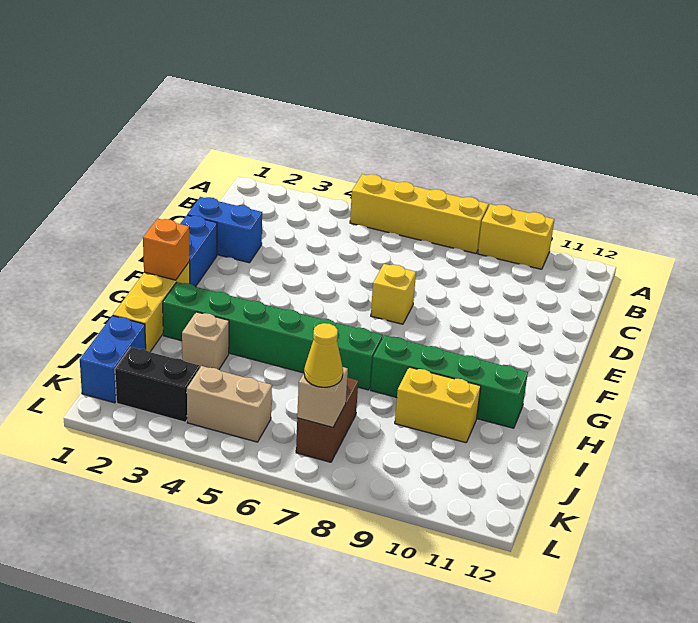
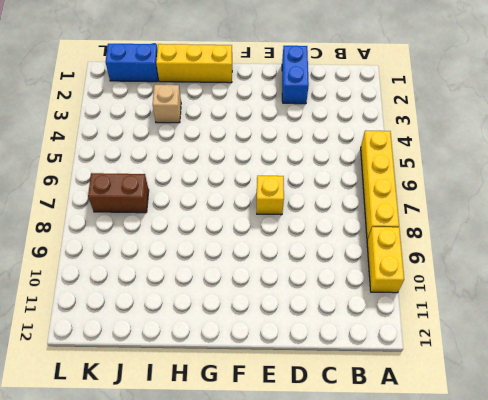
none -> blue 1x2 brick [180,215,217,287]
none -> green 1x6 brick [163,282,383,390]
none -> green 1x4 brick [371,335,528,428]

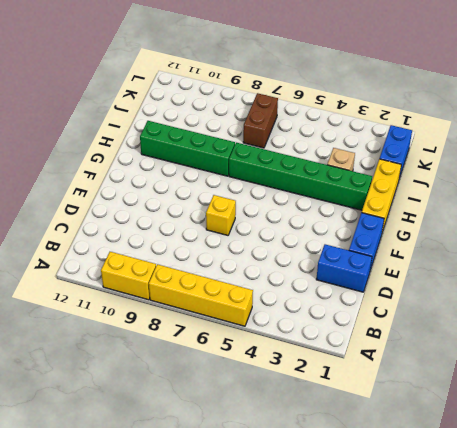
none -> yellow 1x2 brick [395,367,481,443]
none -> black 1x2 brick [115,347,200,422]
none -> tan 1x2 brick [187,366,272,442]

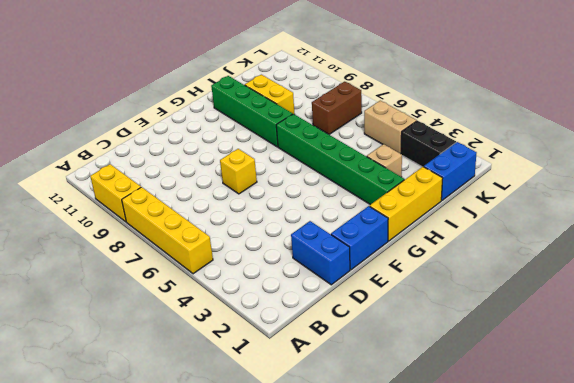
none -> orange 1x1 brick [143,219,190,280]
none -> tan 1x1 brick [297,367,348,427]
none -> yellow 1x1 cone [304,323,343,387]

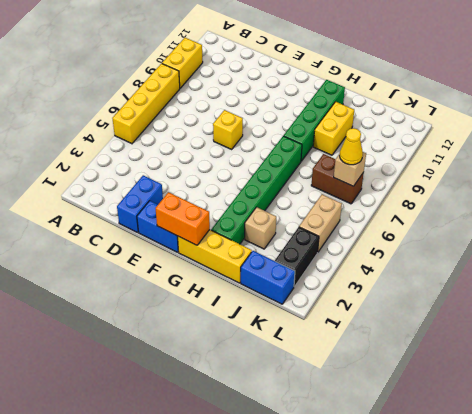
orange 1x2 brick [155,192,210,245] -> orange 1x1 brick [143,219,190,280]

